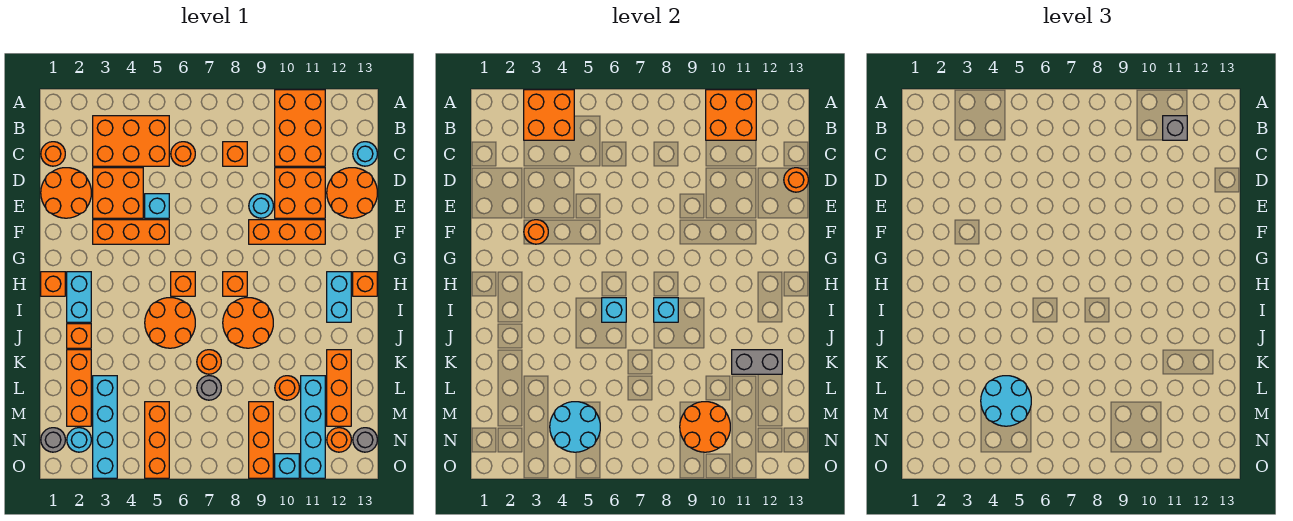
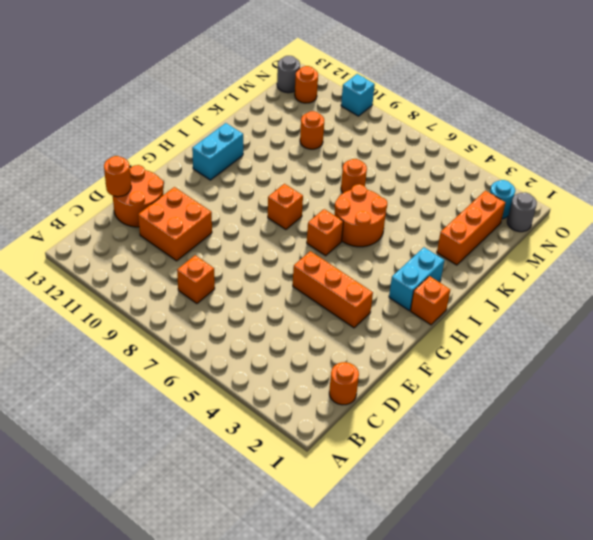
none -> orange 2x3 brick [275,90,325,166]
none -> orange 2x3 brick [93,116,169,166]
none -> orange 1x1 round brick [171,142,195,166]
none -> cyan 1x1 round brick [353,142,377,166]

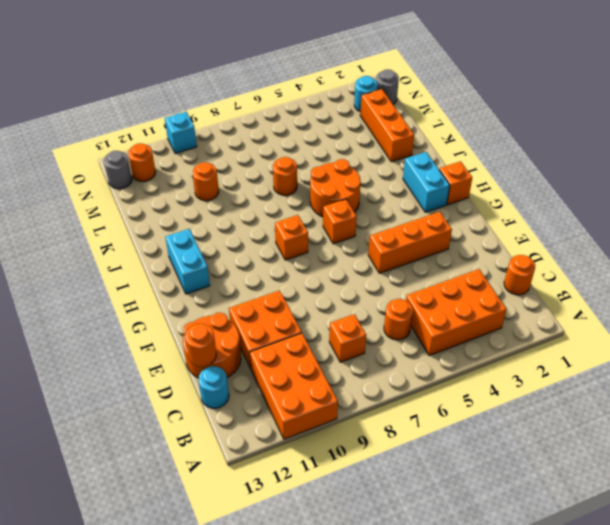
none -> orange 2x2 round brick [41,168,91,218]
none -> orange 2x2 brick [93,168,143,218]
none -> cyan 1x1 brick [145,194,169,218]
none -> cyan 1x1 round brick [249,194,273,218]

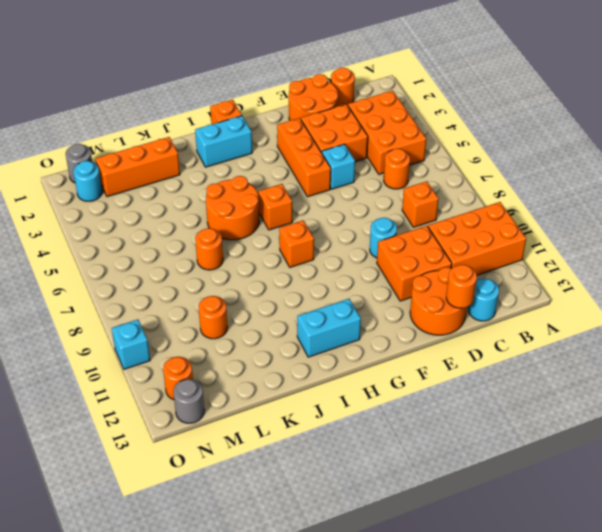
none -> orange 1x3 brick [249,220,325,244]
none -> orange 1x1 brick [353,272,377,296]
none -> orange 2x2 round brick [223,298,273,348]
none -> orange 1x1 brick [67,324,91,348]

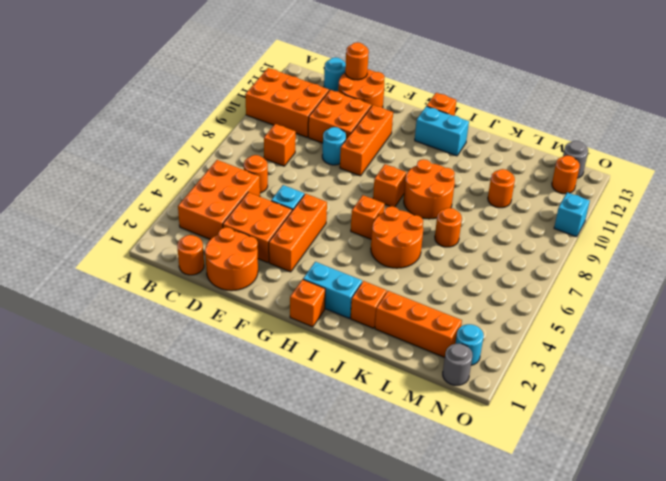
none -> orange 1x3 brick [327,350,351,426]
none -> cyan 1x4 brick [93,376,117,478]
none -> grey 1x1 round brick [197,376,221,400]
none -> cyan 1x4 brick [301,376,325,478]

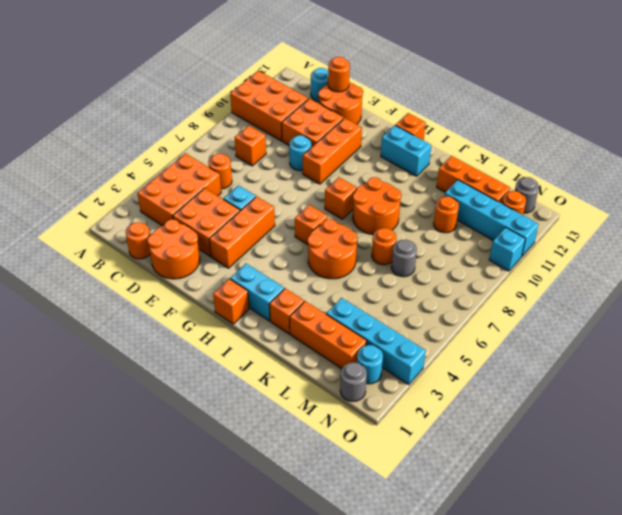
none -> orange 1x3 brick [145,402,169,478]
none -> orange 1x3 brick [249,402,273,478]
none -> orange 2x2 brick [524,90,574,140]
none -> orange 2x2 brick [706,90,756,140]

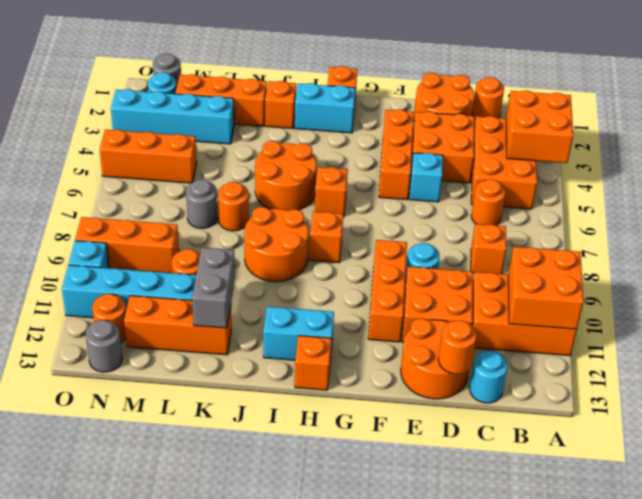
none -> orange 1x1 round brick [524,220,548,244]
none -> cyan 1x1 brick [602,298,626,322]
none -> cyan 1x1 brick [654,298,678,322]
none -> cyan 2x2 round brick [550,402,600,452]

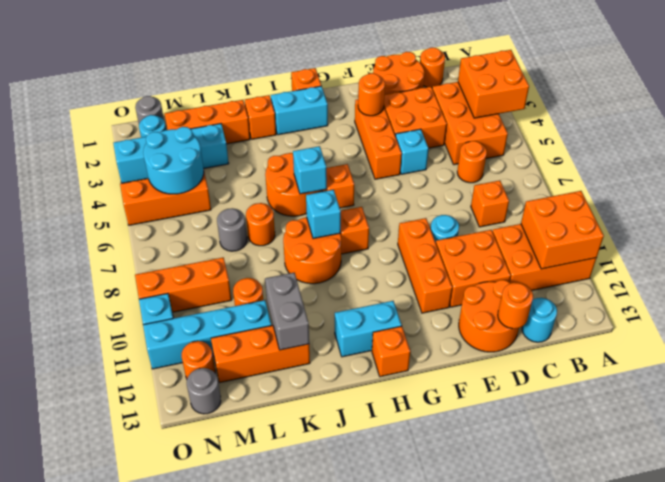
none -> orange 2x2 round brick [680,402,730,452]
none -> grey 1x1 brick [1163,116,1187,140]
none -> cyan 2x2 round brick [981,376,1031,426]

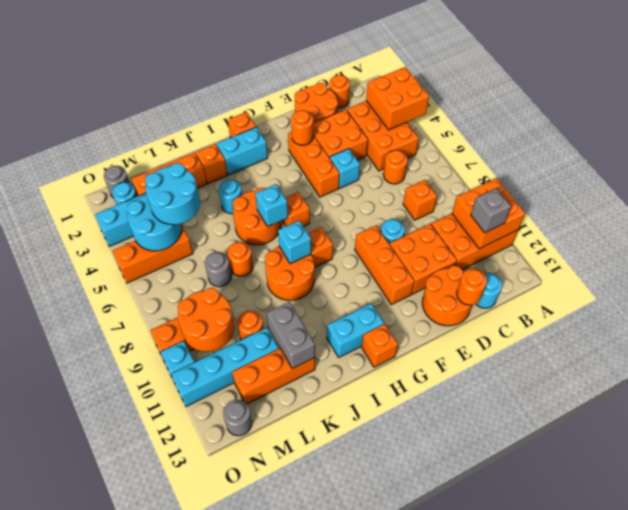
cyan 1x1 round brick [219,179,242,214] -> none
none -> orange 1x1 round brick [327,428,351,452]

